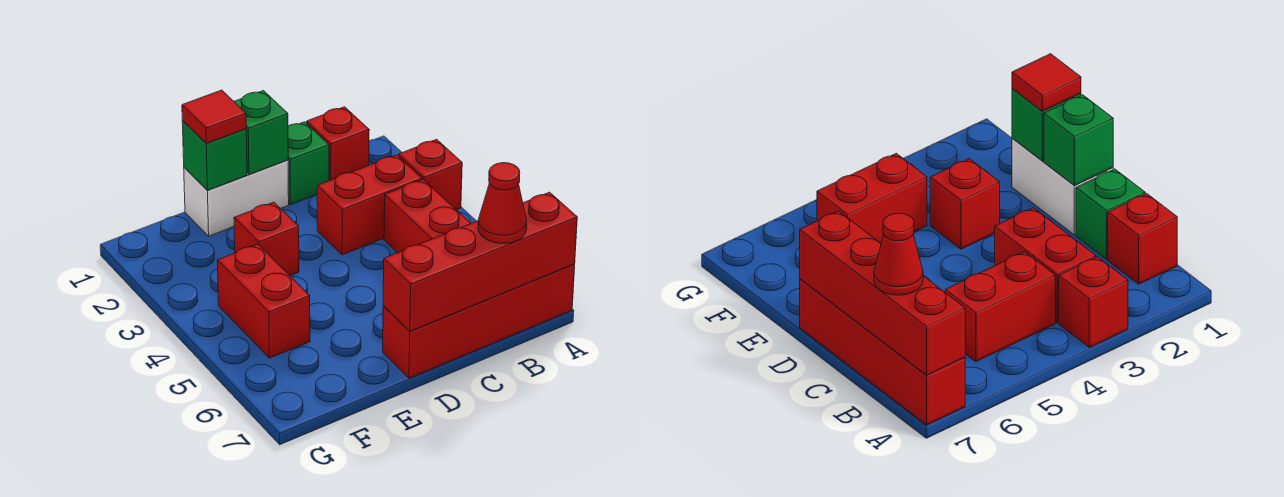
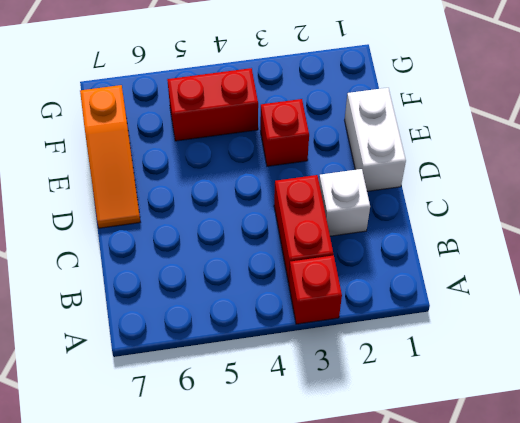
white 1x1 brick [319,169,370,236] -> none
orange 1x3 slope [80,85,140,228] -> red 1x4 brick [383,264,575,378]
none -> red 1x1 brick [307,107,369,181]
none -> red 1x2 brick [384,179,471,253]
none -> green 1x1 brick [288,122,329,204]

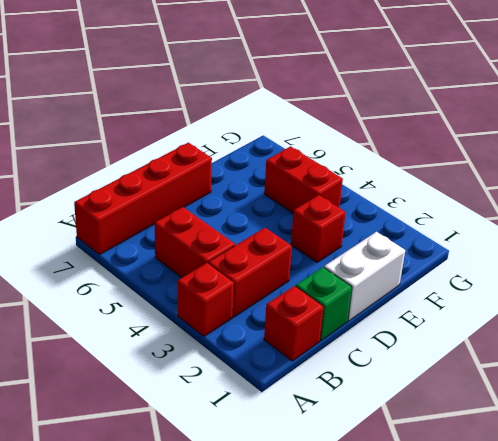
none -> red 1x4 brick [383,192,577,331]
none -> green 1x1 brick [234,91,288,174]
none -> green 1x1 brick [182,121,247,190]

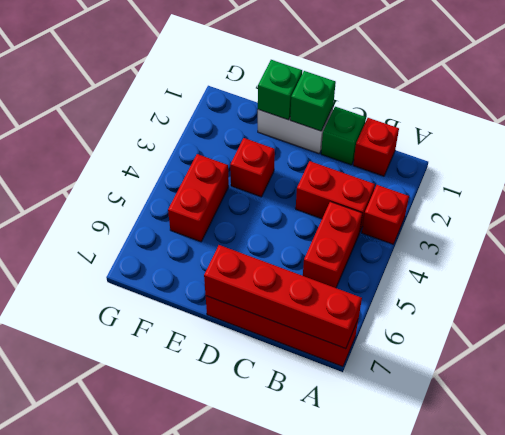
none -> red 1x1 cone [478,163,527,243]
none -> red 1x1 tile [182,90,246,143]

